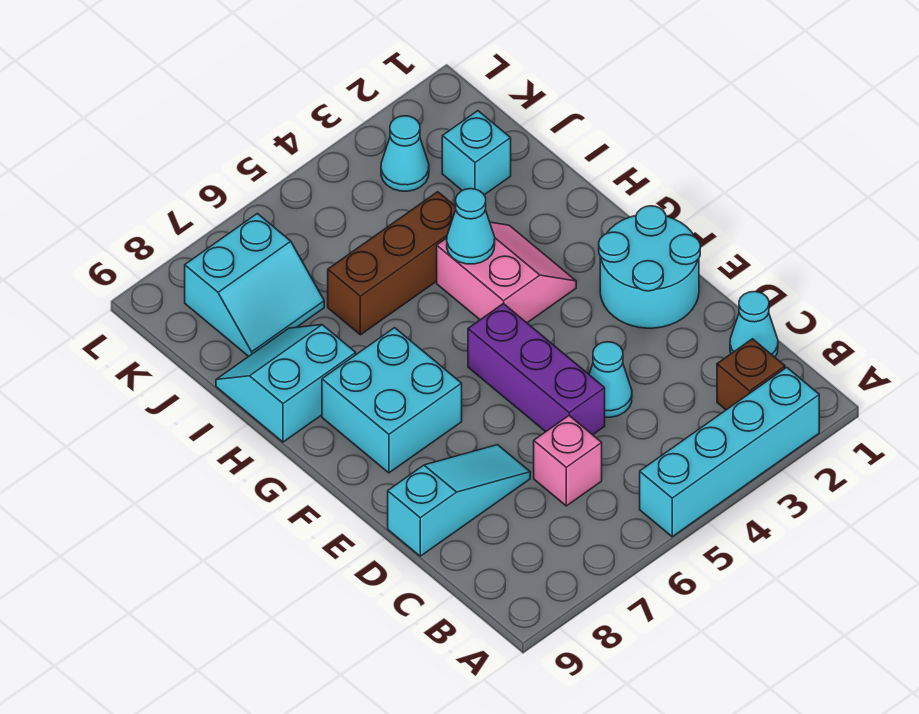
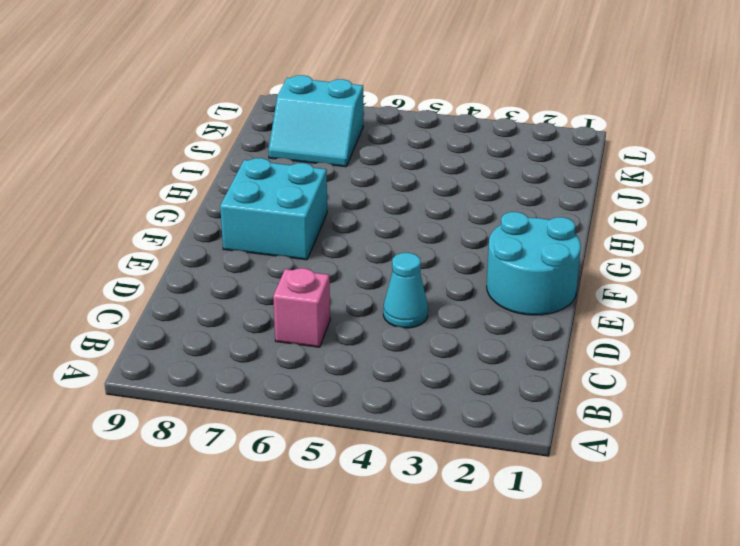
none -> cyan 1x4 brick [640,367,819,537]
none -> brown 1x1 brick [717,339,785,410]
none -> cyan 1x1 cone [730,292,778,357]

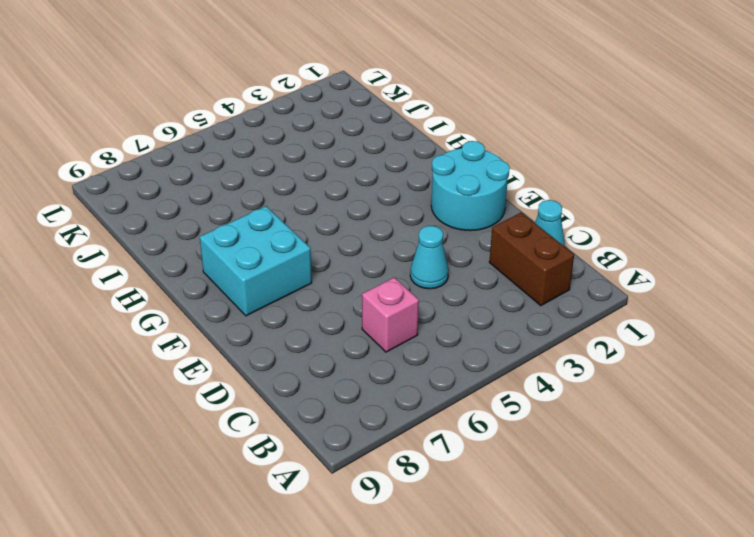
brown 1x2 brick [489,213,574,306] -> brown 1x1 brick [717,339,785,410]
none -> cyan 1x4 brick [640,367,819,537]
none -> purple 1x3 brick [468,304,605,435]
none -> cyan 1x3 slope [388,445,530,556]

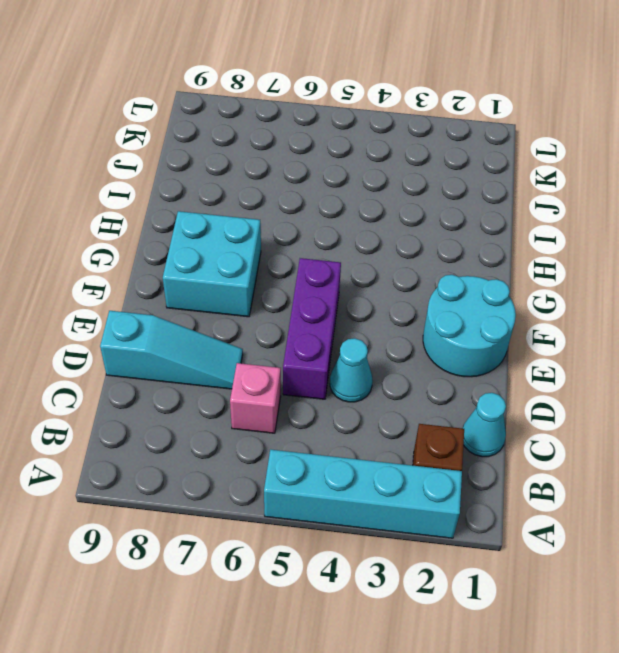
none -> pink 2x2 slope [437,222,576,323]
none -> cyan 2x2 slope [216,325,356,442]
none -> brown 1x3 brick [328,192,456,335]

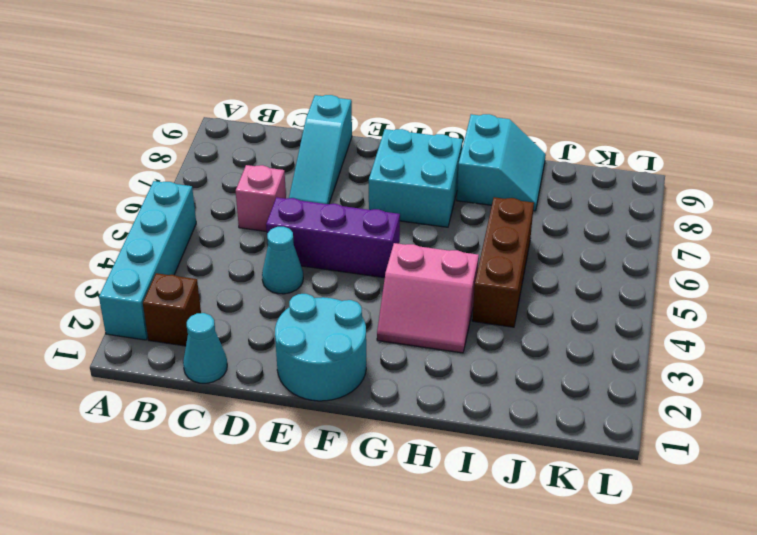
none -> cyan 1x1 brick [442,111,511,195]
none -> cyan 2x2 slope [185,214,324,356]
none -> cyan 1x1 cone [381,116,429,191]

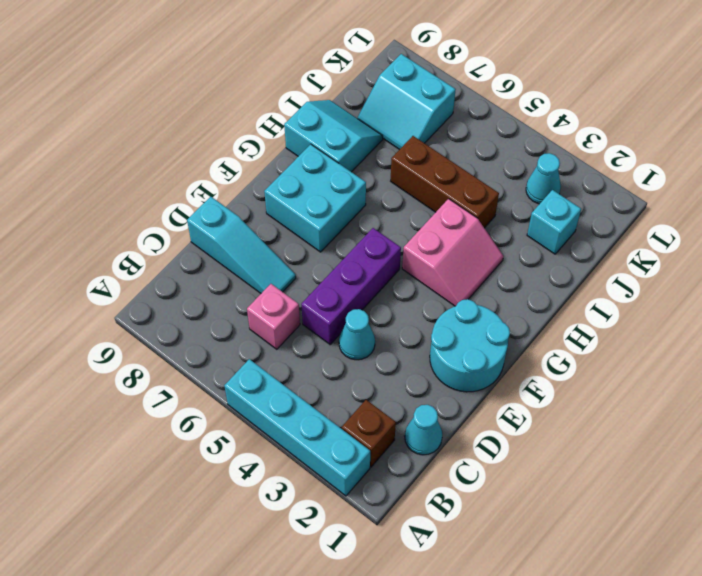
none -> cyan 1x1 cone [447,189,495,264]

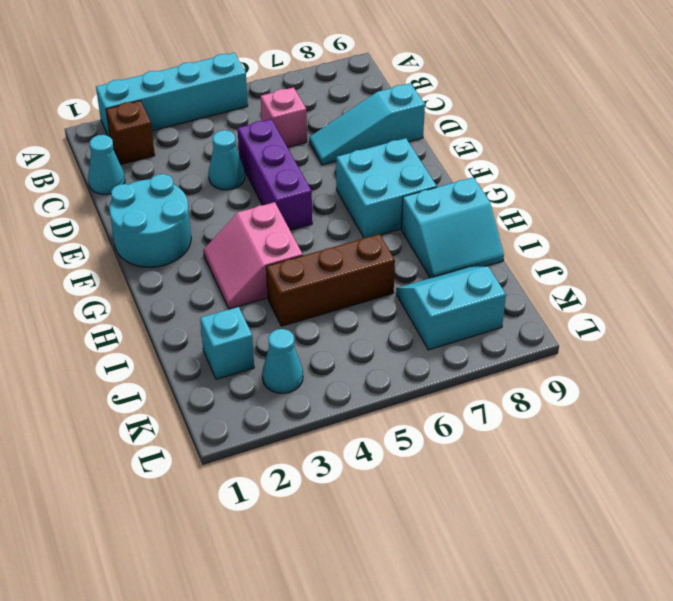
none -> cyan 1x1 cone [447,189,495,264]

